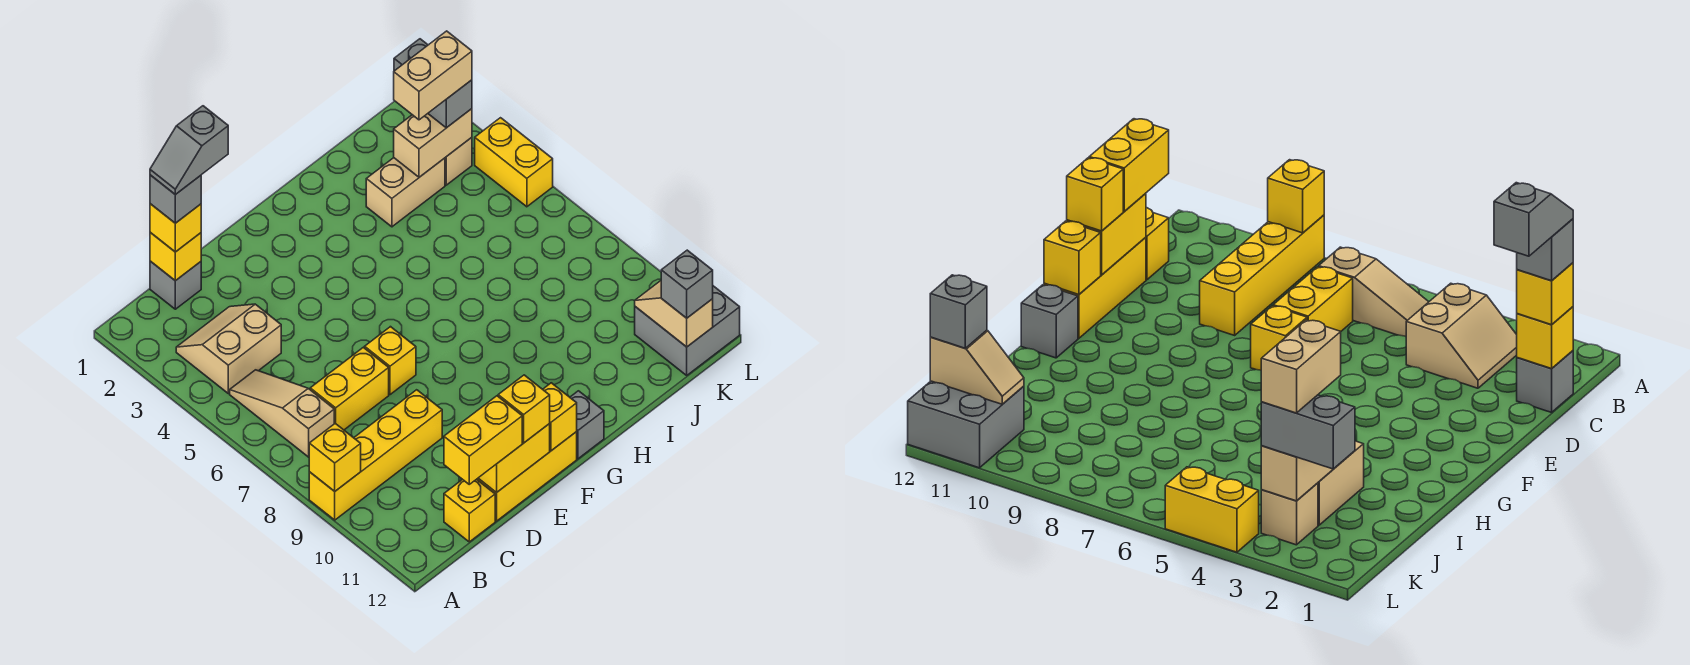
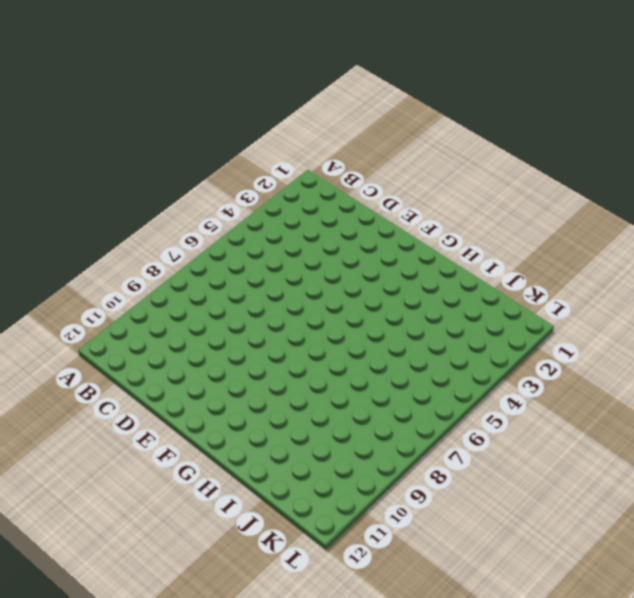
none -> yellow 1x4 brick [309,390,442,520]
none -> tan 2x2 slope [176,304,281,393]
none -> tan 1x3 slope [230,370,334,457]

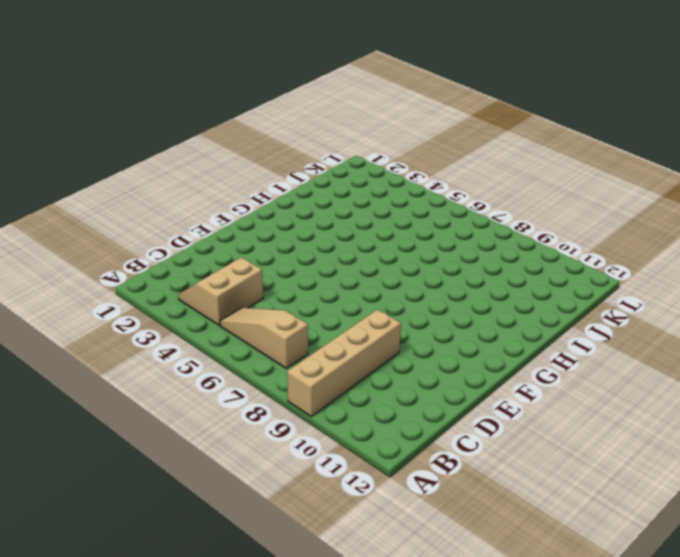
tan 1x4 brick [287,310,401,416] -> yellow 1x4 brick [309,390,442,520]
none -> grey 1x1 brick [150,261,201,309]
none -> yellow 1x2 brick [310,347,389,430]
none -> yellow 1x1 brick [444,479,495,542]

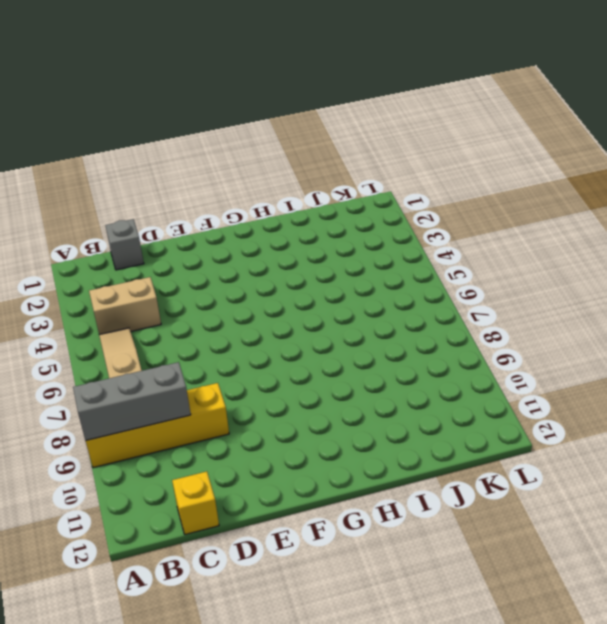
grey 1x3 brick [73,362,191,441] -> yellow 1x1 brick [309,423,361,491]
none -> yellow 1x2 brick [310,347,389,430]
none -> yellow 1x3 brick [477,432,577,521]
none -> yellow 1x1 brick [365,327,416,395]

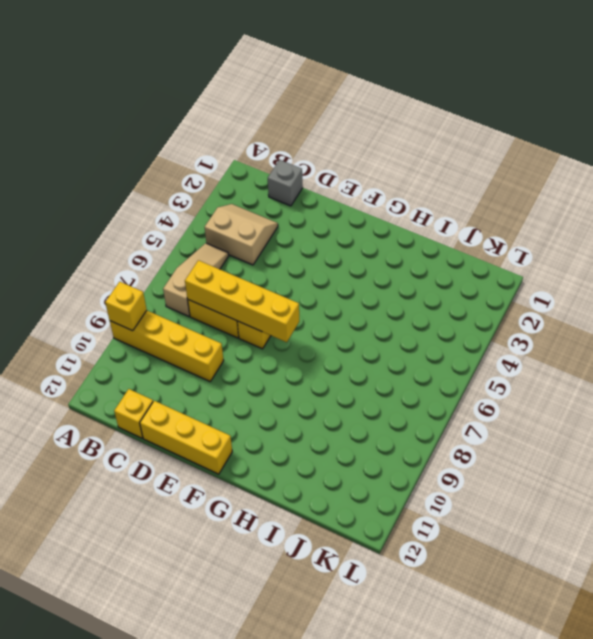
yellow 1x4 brick [185,260,299,342] -> none
none -> grey 1x1 brick [570,391,604,459]
none -> tan 1x2 brick [366,158,445,227]
none -> tan 1x1 brick [445,137,472,185]

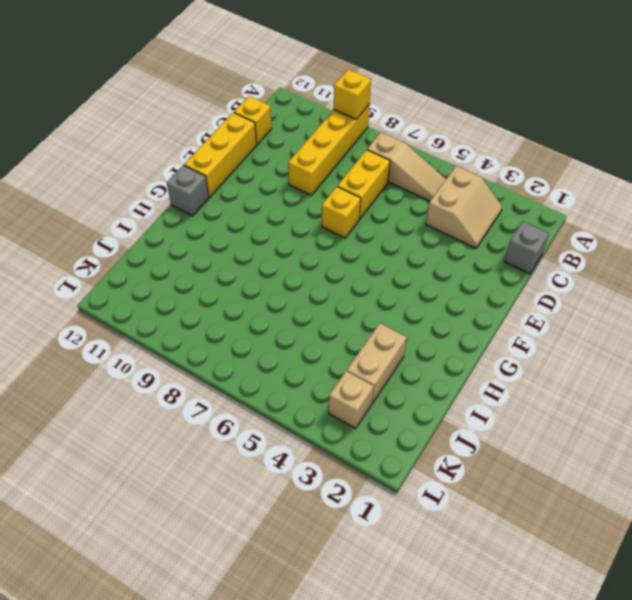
none -> grey 2x2 brick [635,286,740,375]
none -> yellow 1x2 brick [475,118,553,207]
none -> yellow 1x1 brick [150,232,201,281]

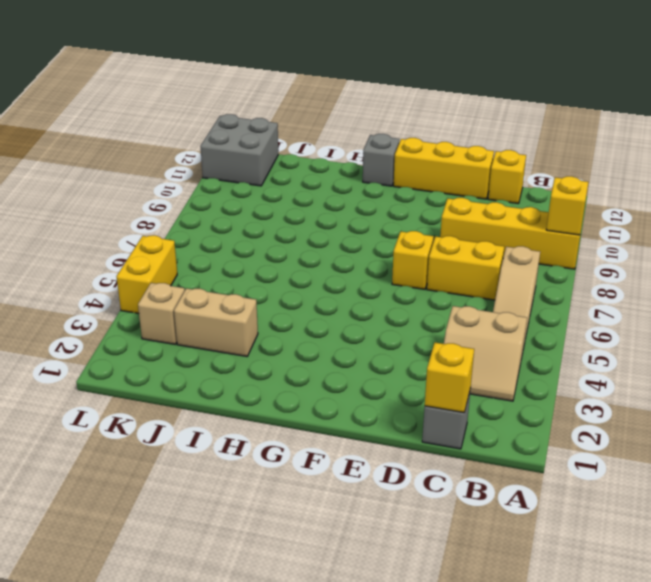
none -> yellow 1x2 brick [478,424,550,493]
none -> yellow 1x1 brick [543,383,577,451]
none -> tan 1x2 brick [394,109,472,177]

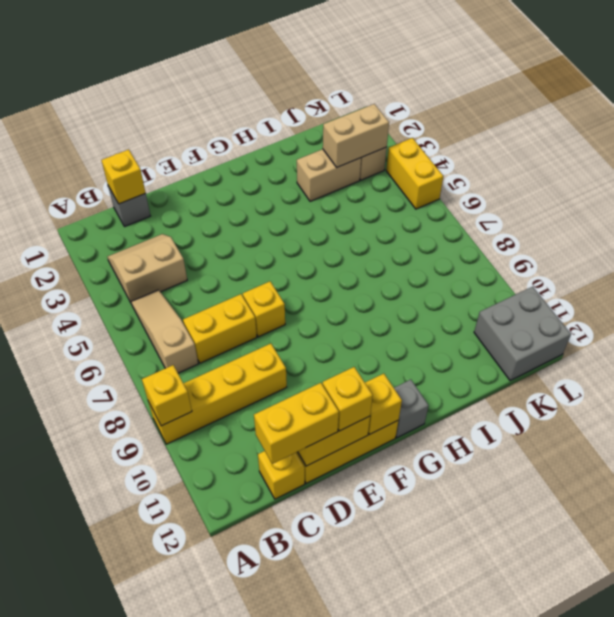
none -> tan 1x2 slope [635,281,713,347]
none -> yellow 1x1 brick [150,204,201,252]
none -> grey 1x2 brick [394,39,472,128]

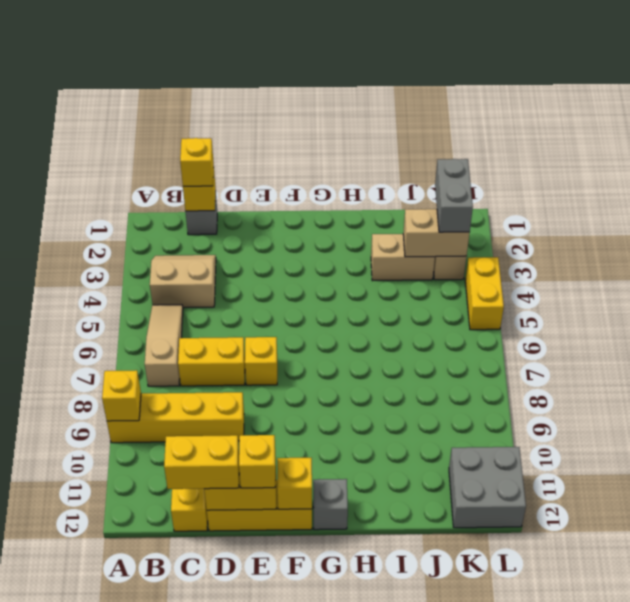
none -> tan 1x2 slope [635,281,713,347]
none -> grey 1x1 brick [661,250,713,318]
none -> grey 1x1 brick [150,175,201,223]

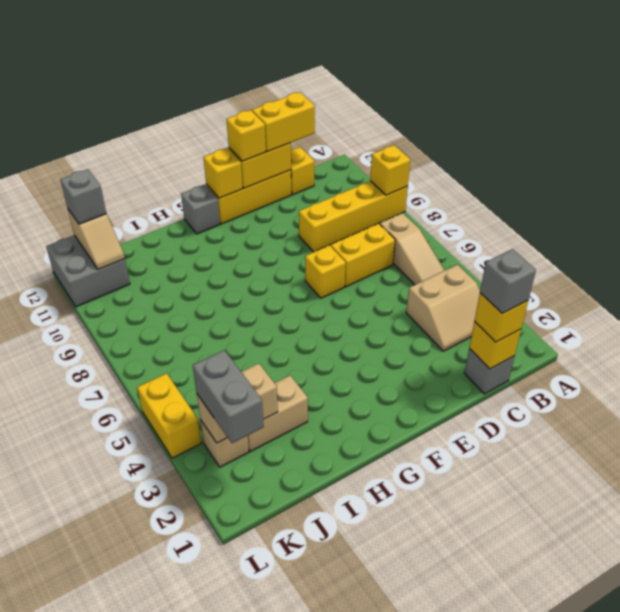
none -> tan 1x2 brick [394,31,472,120]
none -> grey 1x2 slope [150,106,228,195]

